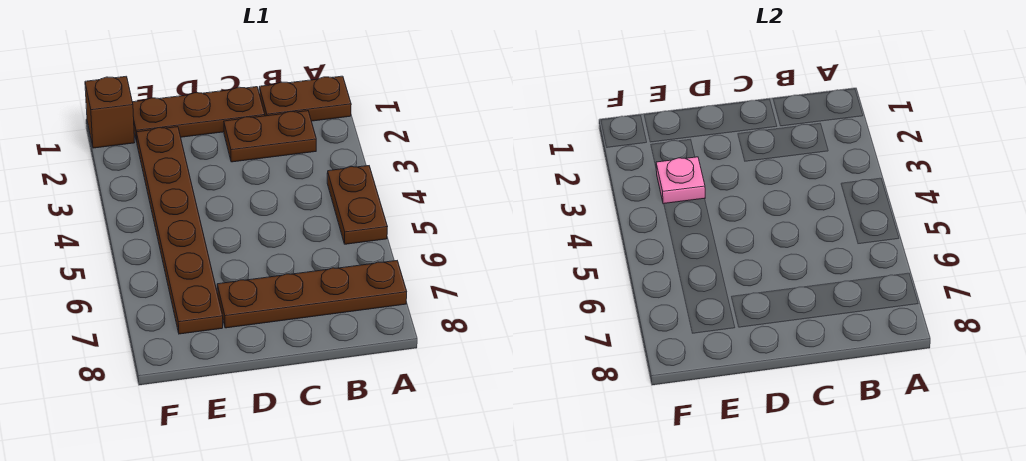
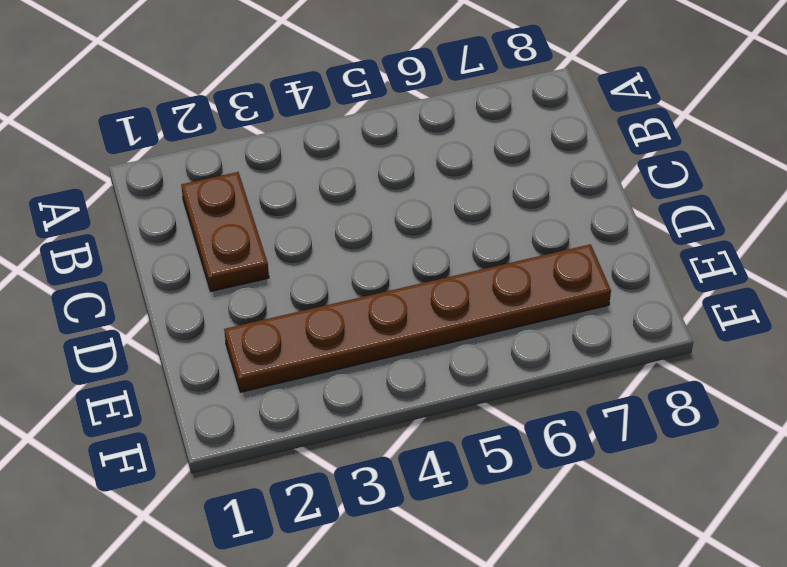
none -> brown 1x2 plate [259,76,351,121]
none -> brown 1x2 plate [327,166,387,244]

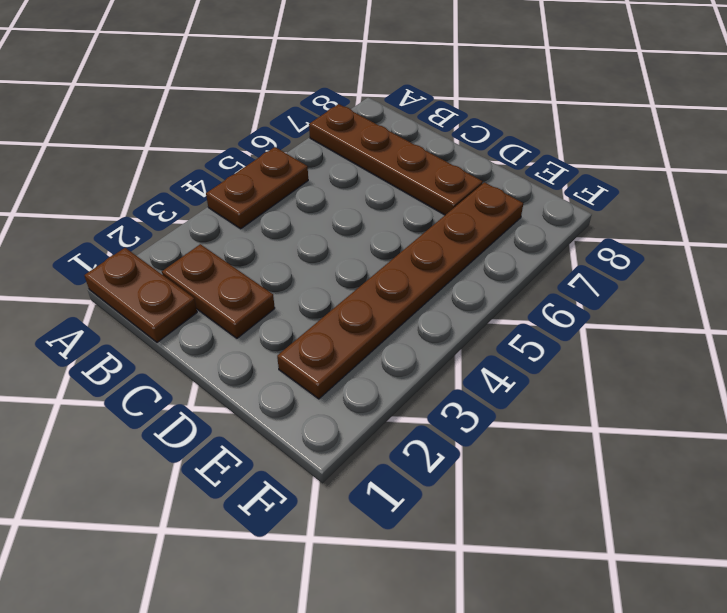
none -> brown 1x3 plate [133,87,265,142]
none -> brown 1x1 brick [85,76,135,148]

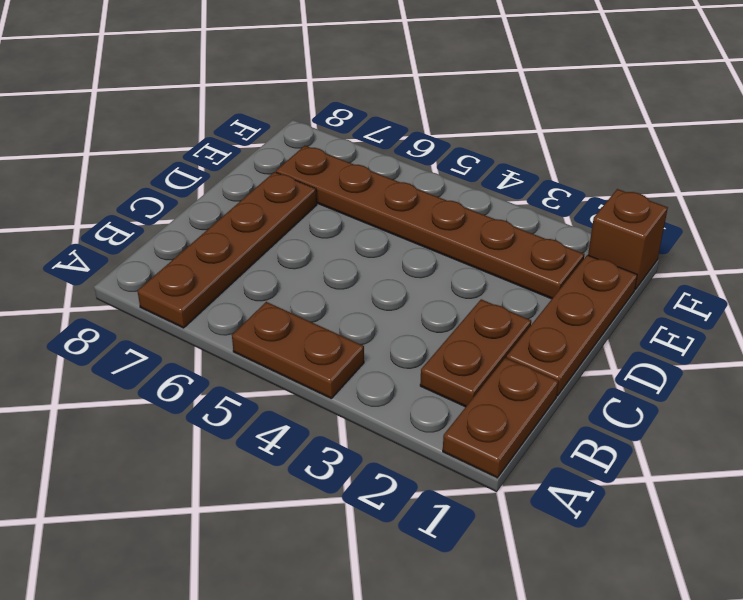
none -> pink 1x1 plate [656,157,705,204]

